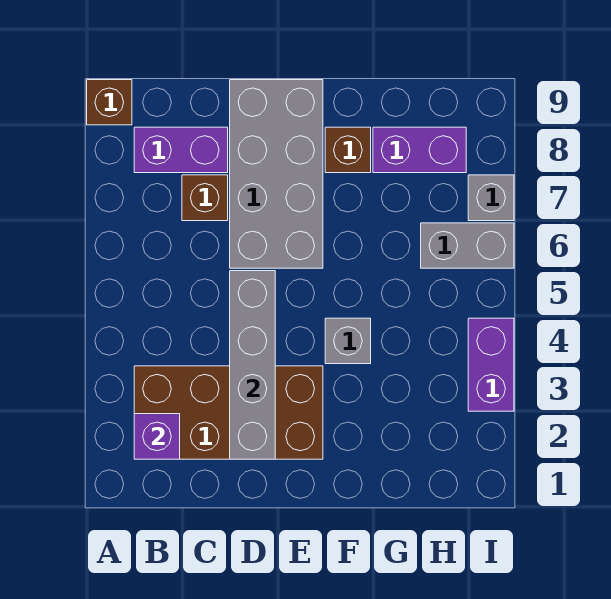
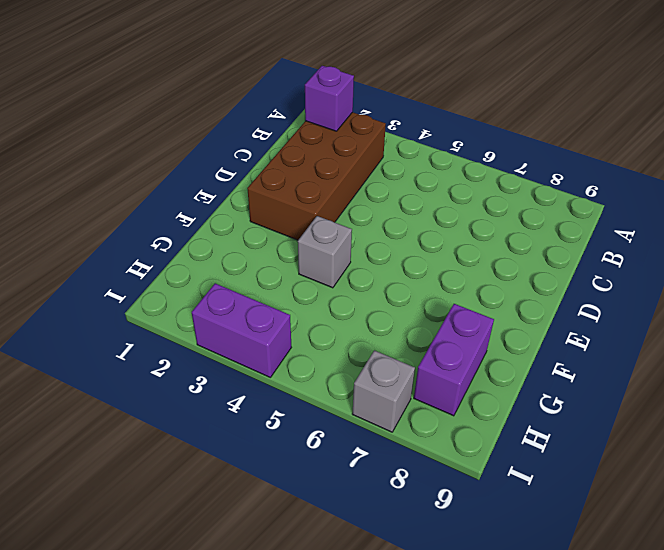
none -> brown 1x1 brick [87,80,132,125]
none -> purple 1x2 brick [134,127,228,173]
none -> brown 1x1 brick [182,175,228,221]

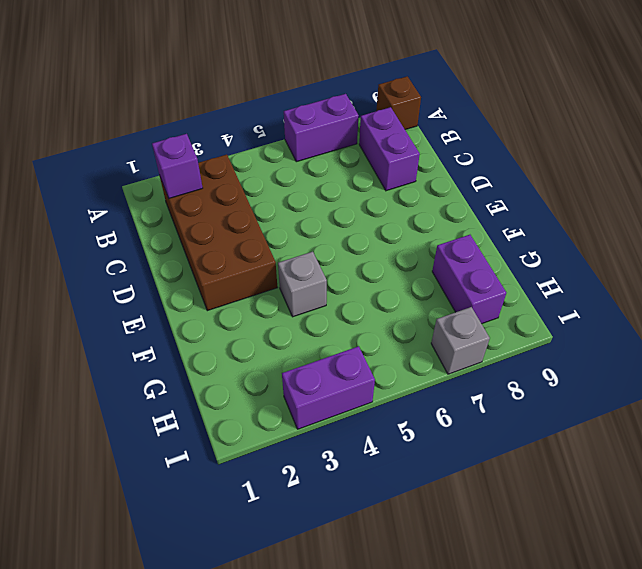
purple 1x2 brick [284,94,359,162] -> none
none -> brown 1x1 brick [182,175,228,221]
none -> grey 2x4 brick [230,80,323,268]
none -> brown 1x1 brick [325,127,371,173]

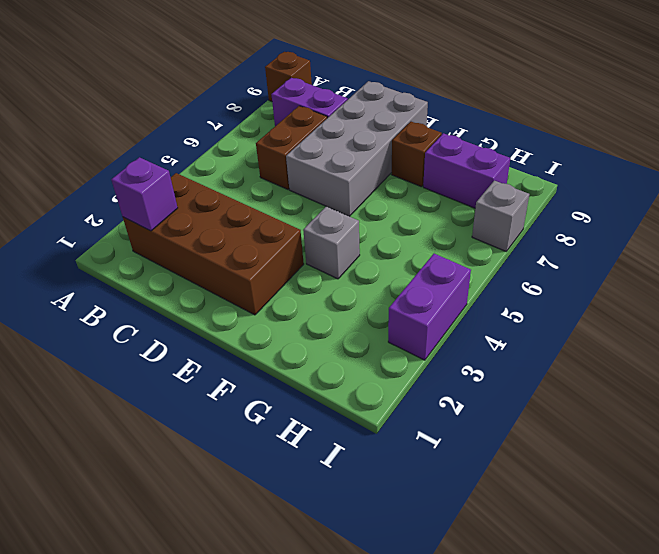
brown 1x2 brick [256,106,327,189] -> brown 1x1 brick [182,175,228,221]
none -> grey 1x2 brick [421,223,514,268]
none -> grey 1x4 brick [230,271,275,459]

